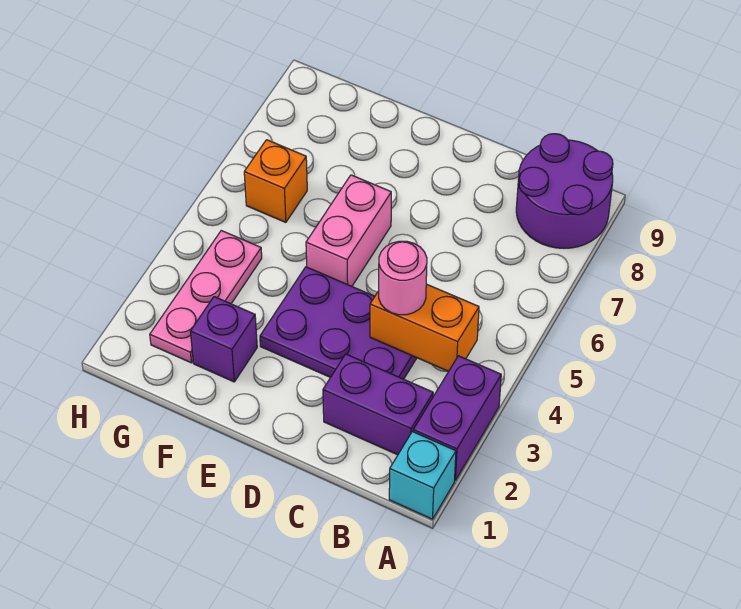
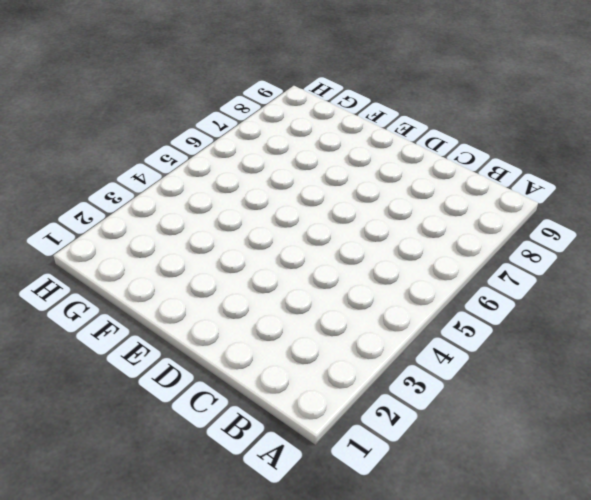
none -> cyan 1x1 brick [389,432,456,519]
none -> purple 1x2 brick [413,356,501,480]

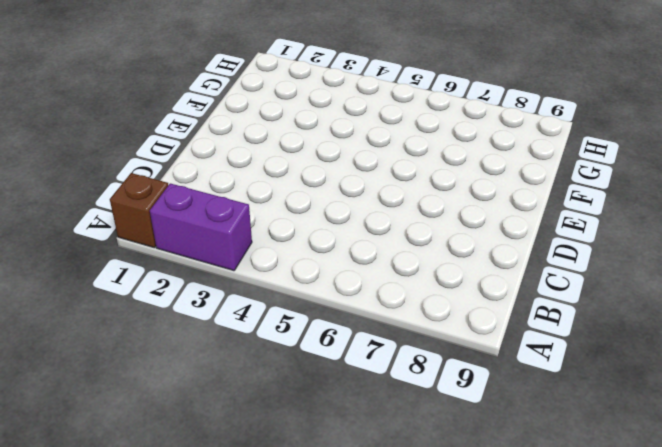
brown 1x1 brick [110,173,168,248] -> cyan 1x1 brick [389,432,456,519]
none -> purple 2x2 round brick [516,134,613,248]
none -> purple 1x2 brick [323,354,433,455]

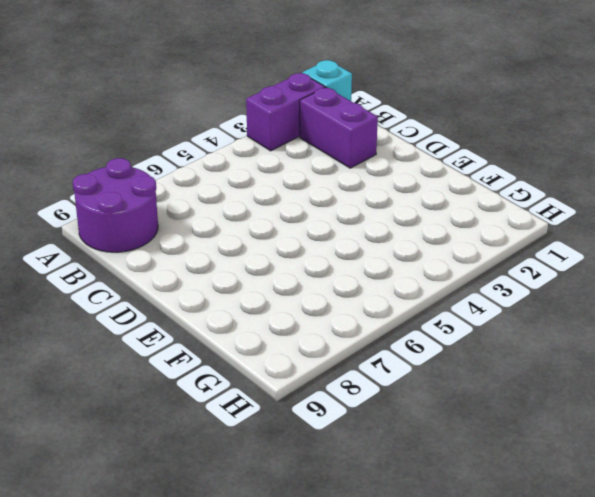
none -> purple 2x3 plate [260,267,417,379]
none -> pink 1x2 brick [306,175,391,286]

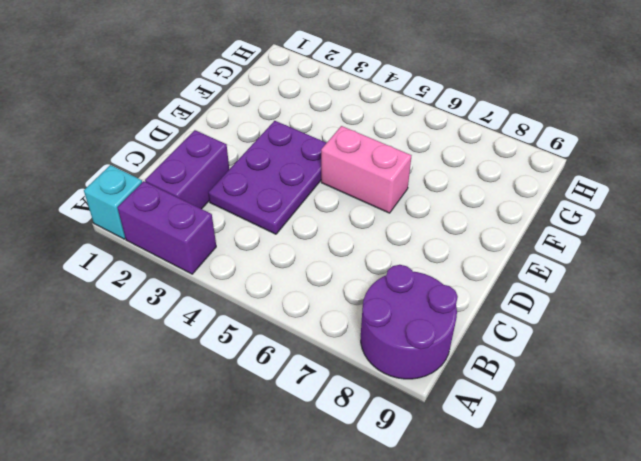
none -> purple 1x1 brick [190,297,257,382]
none -> pink 1x3 plate [150,231,262,363]

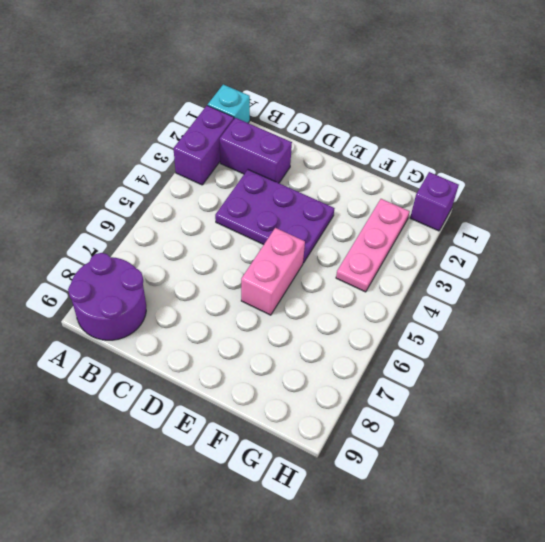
purple 1x1 brick [410,172,459,231] -> purple 1x1 brick moved to [190,297,257,382]
none -> orange 1x1 brick [244,140,307,222]
none -> orange 1x2 brick [370,284,479,371]

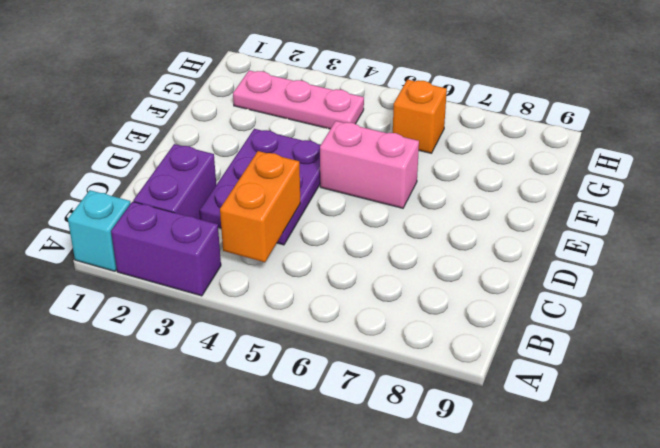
none -> purple 2x2 round brick [516,134,613,248]
none -> purple 1x1 brick [190,297,257,382]

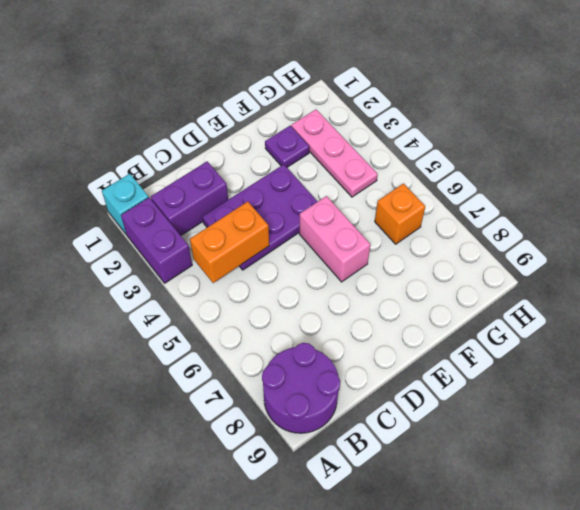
purple 1x1 plate [265,126,309,167] -> purple 1x1 brick [190,297,257,382]
none -> pink 1x1 round brick [379,241,427,315]

